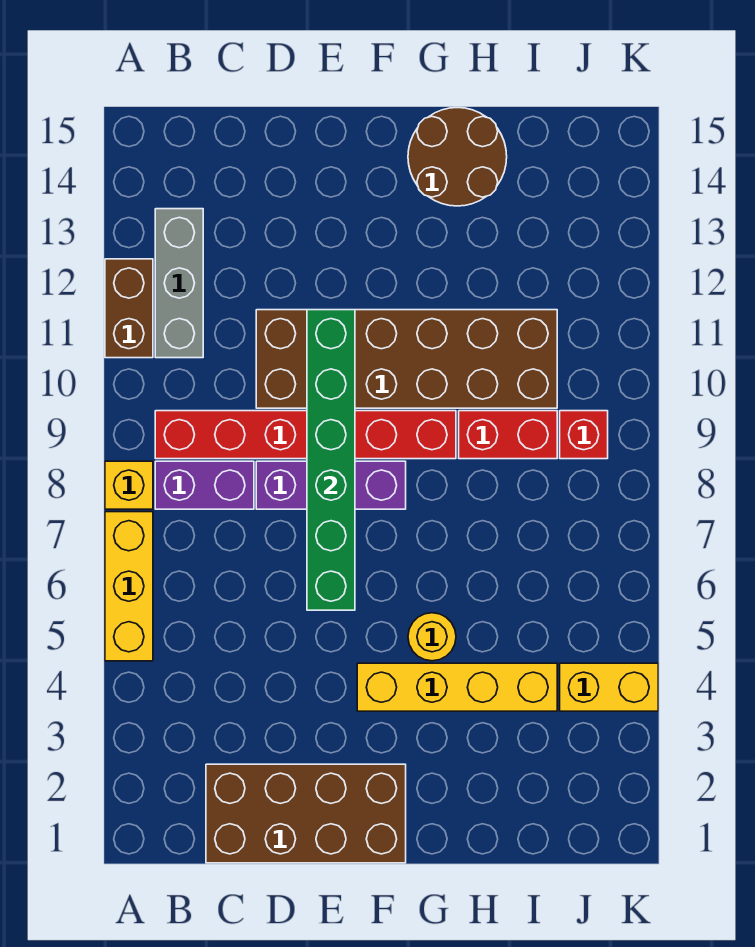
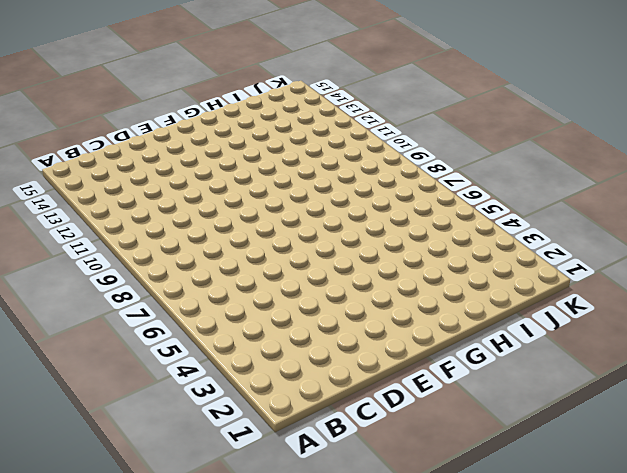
none -> yellow 1x3 brick [105,512,153,661]
none -> yellow 1x1 brick [105,461,153,509]
none -> brown 1x2 brick [105,259,153,358]

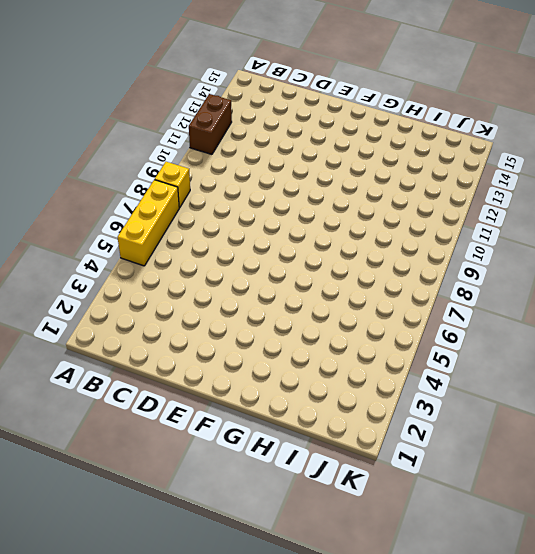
none -> purple 1x2 brick [155,461,254,509]
none -> red 1x6 brick [155,411,456,459]
none -> grey 1x3 brick [155,209,203,358]

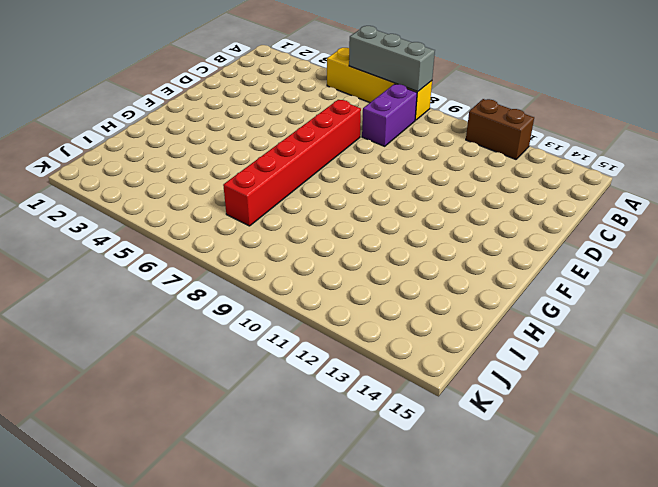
grey 1x3 brick [349,26,435,92] -> grey 1x3 brick moved to [155,209,203,358]
red 1x6 brick [223,100,361,226] -> red 1x6 brick moved to [155,411,456,459]
none -> brown 2x4 brick [206,764,406,863]
none -> purple 1x3 brick [256,461,406,509]
none -> brown 2x6 brick [256,310,557,408]

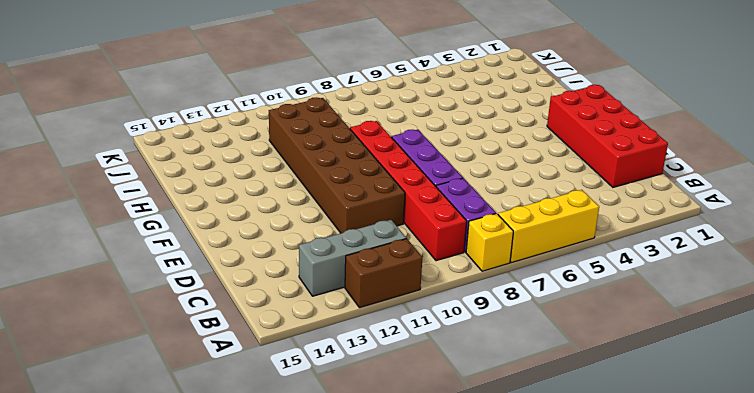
red 2x4 brick [547,85,668,187] -> brown 2x4 brick [206,764,406,863]
none -> yellow 1x4 brick [357,663,557,711]
none -> yellow 1x1 round brick [408,613,456,661]
none -> brown 2x2 round brick [408,108,507,206]

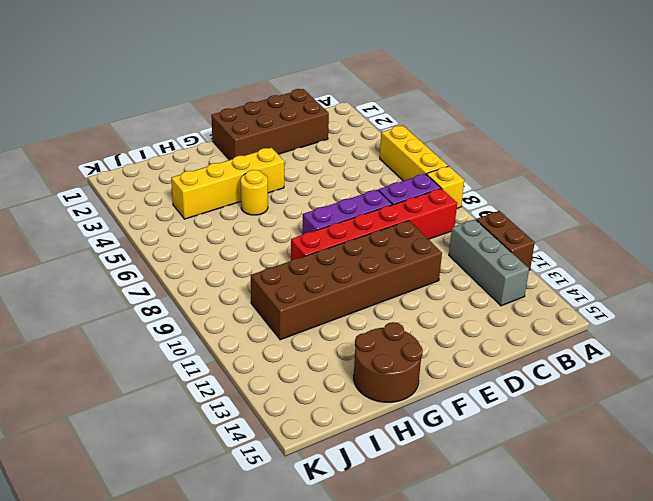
none -> red 1x2 brick [459,411,557,459]
none -> yellow 1x2 brick [560,663,658,711]
none -> red 1x1 brick [560,411,608,459]

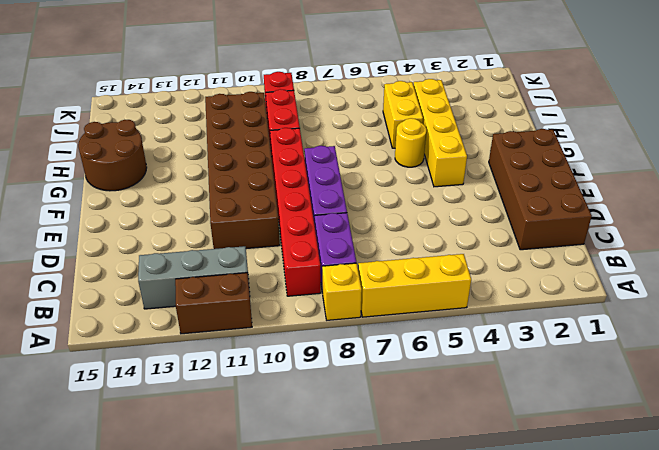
yellow 1x2 brick [383,81,423,148] -> yellow 1x2 brick moved to [560,663,658,711]
none -> green 1x6 brick [307,310,355,610]

